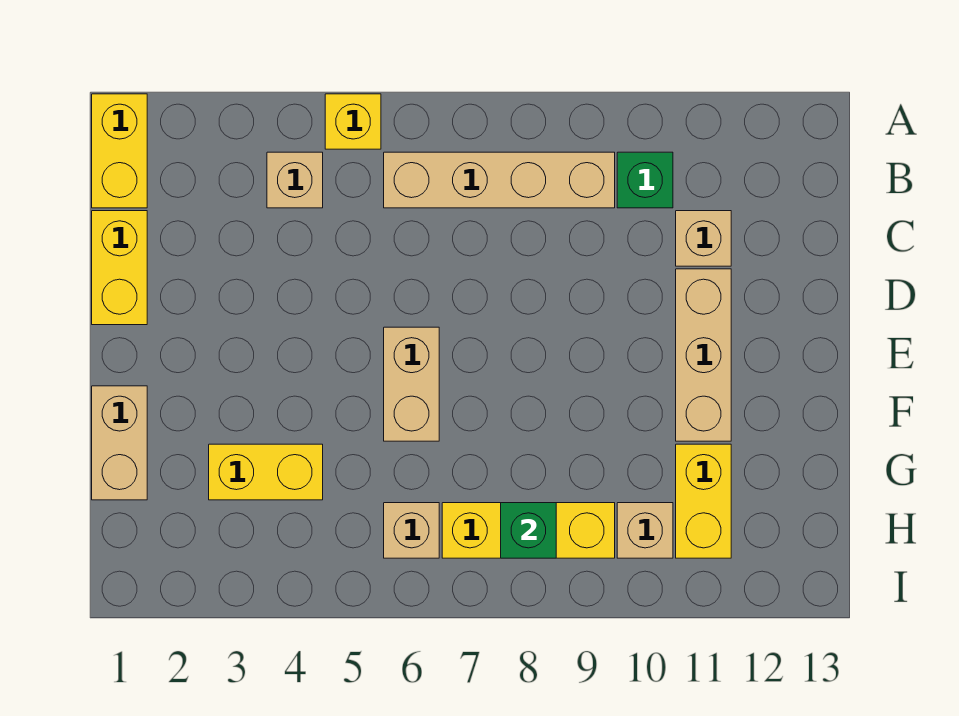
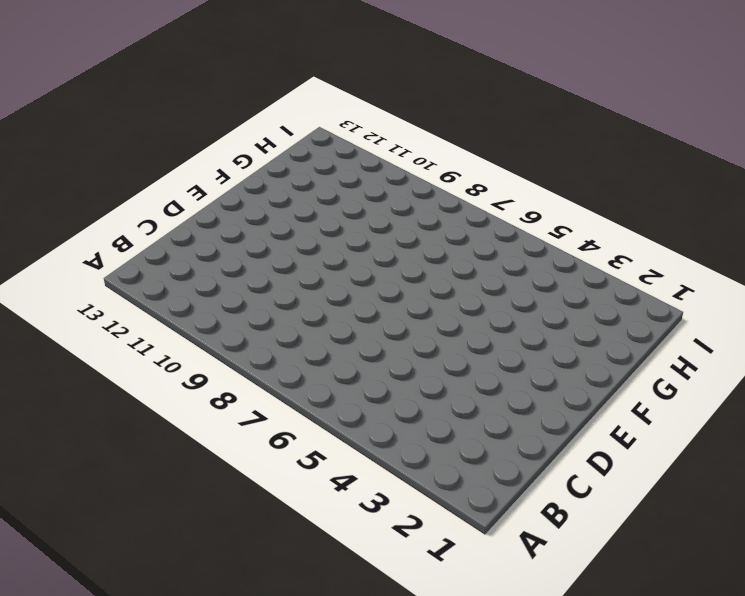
none -> yellow 1x2 brick [92,94,147,208]
none -> yellow 1x1 brick [325,94,381,149]
none -> tan 1x1 brick [267,152,323,208]

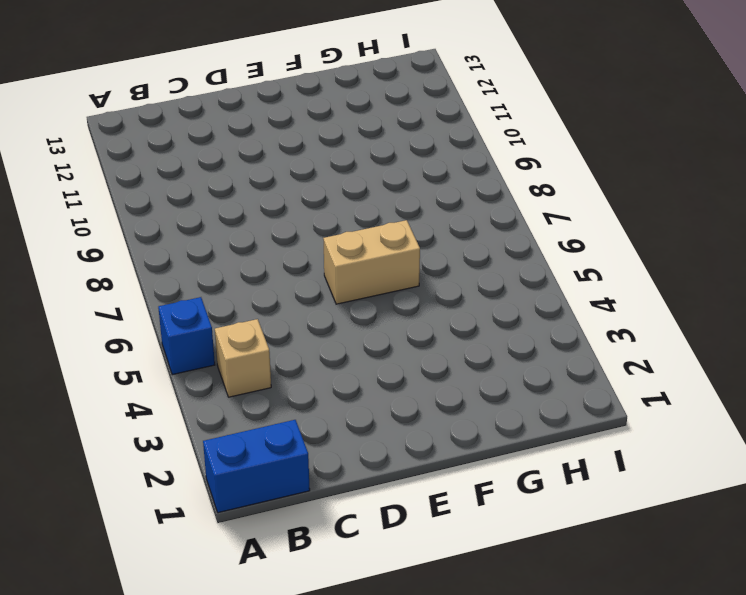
blue 1x2 brick [203,420,310,513] -> yellow 1x2 brick [92,94,147,208]
blue 1x1 brick [158,297,215,375] -> yellow 1x1 brick [325,94,381,149]
none -> tan 1x4 brick [384,152,615,208]
none -> green 1x1 brick [617,152,673,208]
none -> yellow 1x2 brick [92,211,147,325]

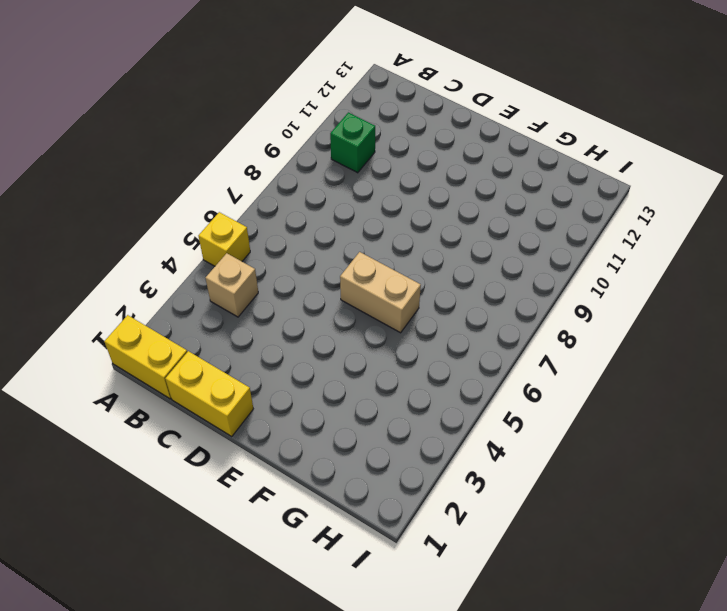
none -> tan 1x4 brick [384,152,615,208]
none -> tan 1x1 brick [676,211,731,266]
none -> tan 1x3 brick [676,269,731,441]

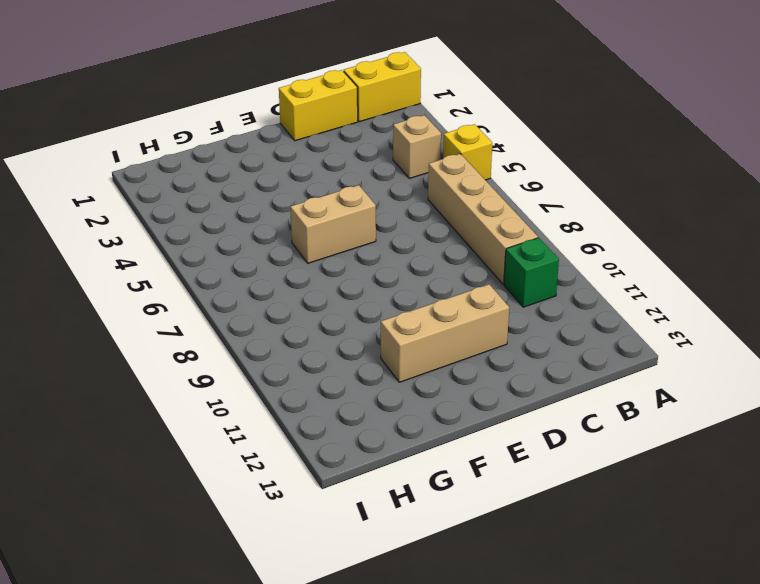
none -> tan 1x1 brick [676,211,731,266]
none -> tan 1x2 brick [92,386,147,500]
none -> yellow 1x2 brick [209,444,323,500]

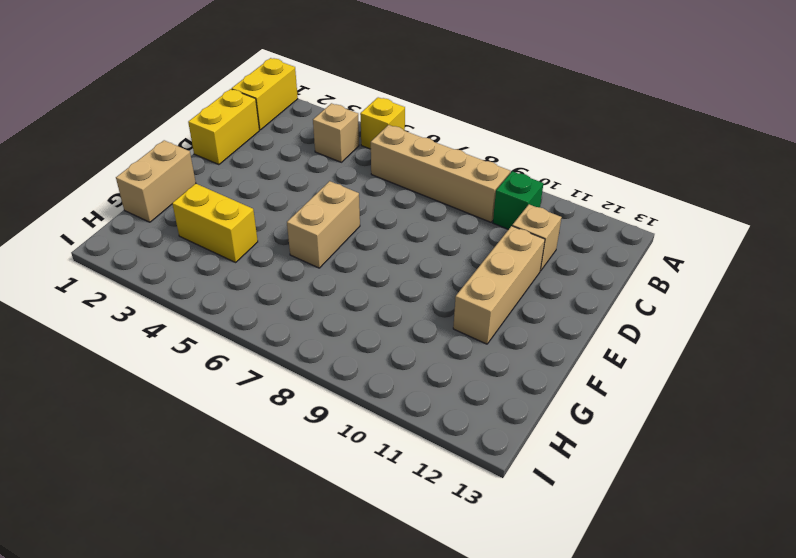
none -> yellow 1x2 brick [676,444,731,558]
none -> tan 1x1 brick [384,503,439,558]
none -> yellow 1x3 brick [442,503,615,558]

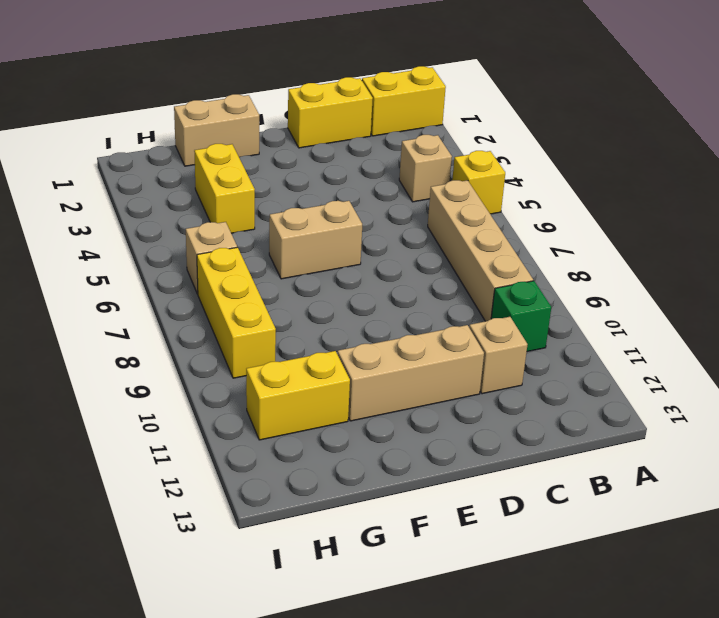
none -> tan 1x1 brick [617,503,673,558]
none -> green 1x1 brick [501,503,556,558]

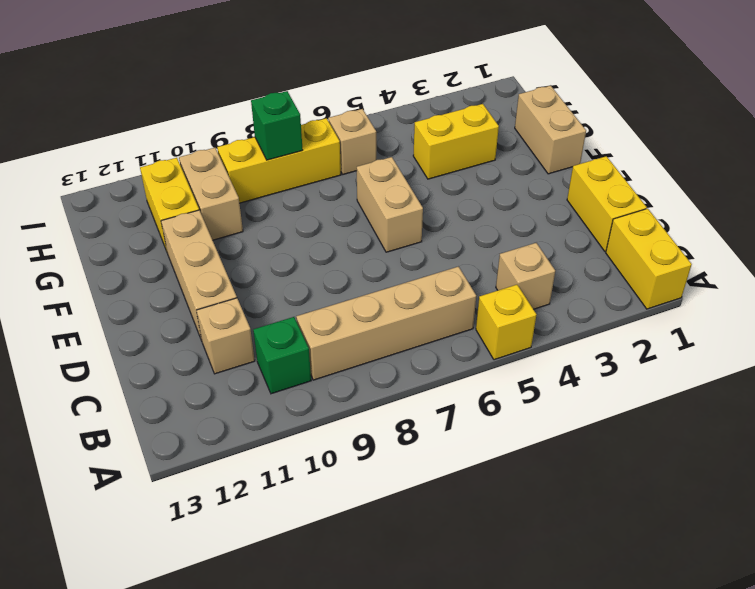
tan 1x2 brick [179,148,243,240] -> tan 1x1 brick [617,503,673,558]

